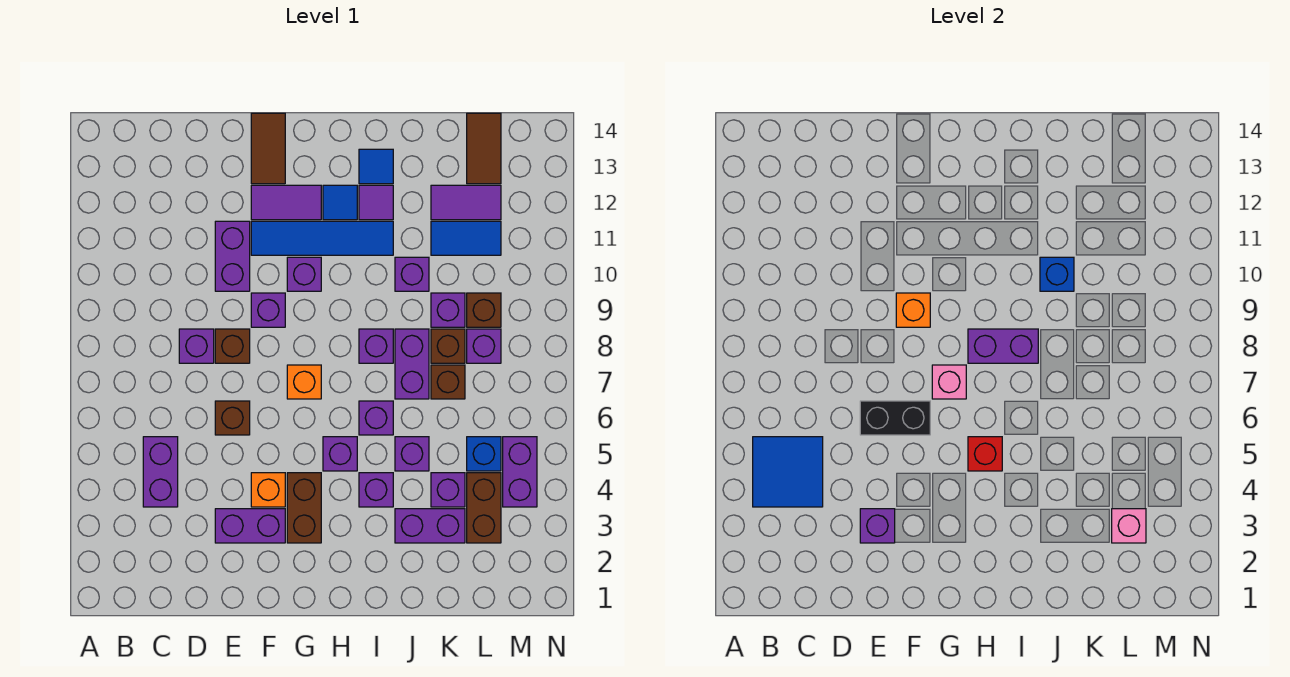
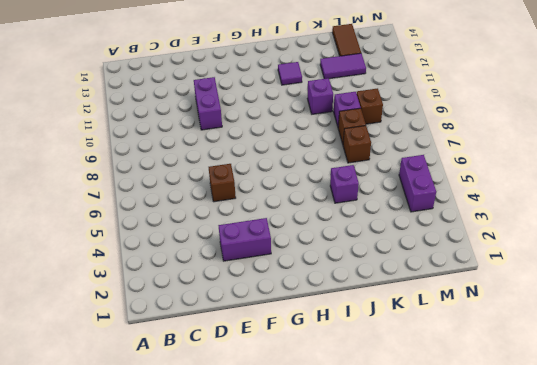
none -> purple 1x2 brick [143,437,178,507]
none -> purple 1x1 brick [179,329,214,363]
none -> brown 1x1 brick [215,329,250,363]
none -> orange 1x1 brick [251,473,285,507]

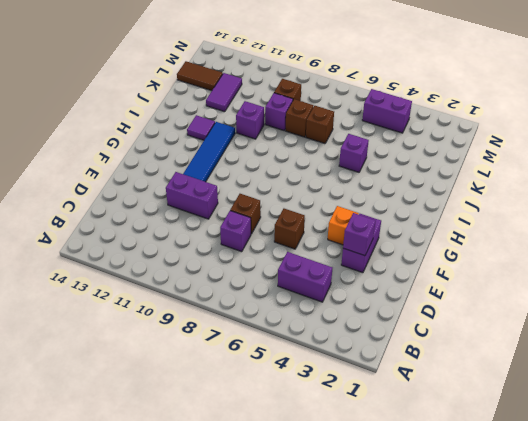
none -> purple 1x1 brick [251,293,285,327]
none -> purple 1x2 tile [251,185,321,220]
none -> brown 1x2 tile [251,113,285,184]
none -> brown 1x2 brick [287,473,321,543]

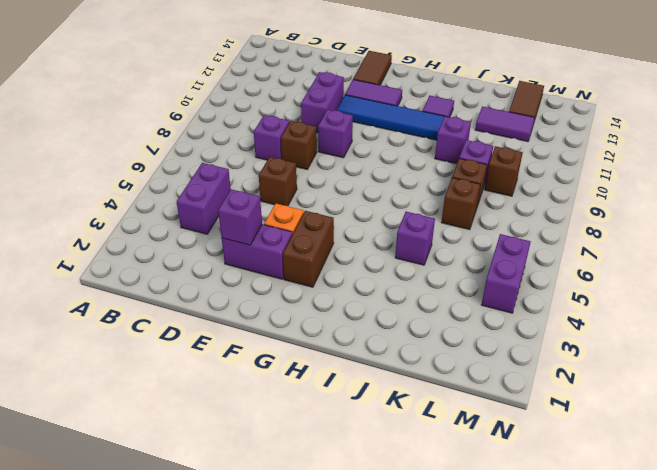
none -> orange 1x1 brick [287,365,321,399]
none -> purple 1x1 brick [287,257,321,291]
none -> purple 1x1 brick [323,437,357,471]
none -> blue 1x1 tile [323,185,357,220]

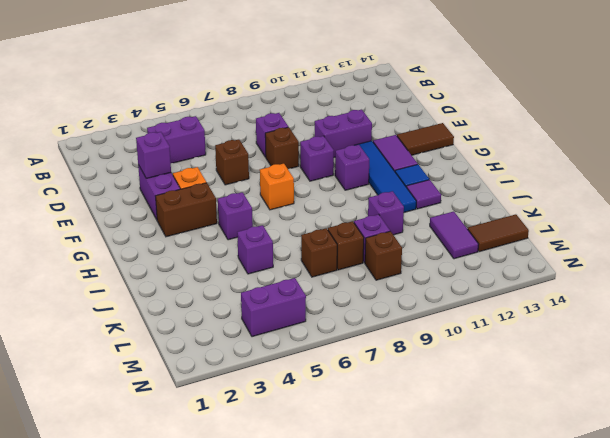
none -> purple 1x1 brick [359,473,393,507]
none -> purple 1x1 brick [359,401,393,435]
none -> purple 1x1 brick [359,329,393,363]
none -> blue 1x1 tile [359,149,393,184]

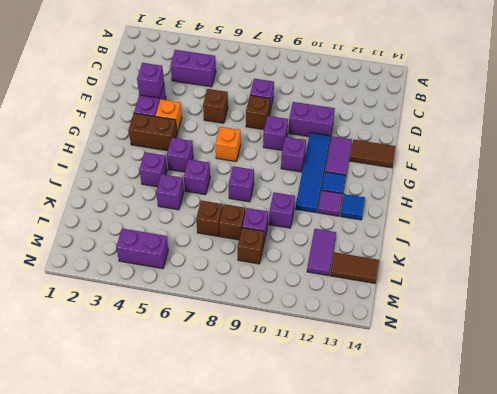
none -> purple 1x2 brick [395,509,465,543]
none -> purple 1x2 brick [395,329,429,399]
none -> purple 1x1 brick [431,473,465,507]
none -> blue 1x2 tile [431,221,501,255]

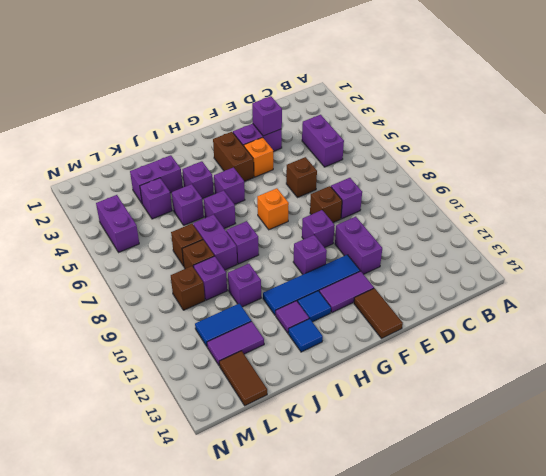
none -> brown 1x2 brick [467,473,501,543]
none -> blue 1x1 brick [467,437,501,471]
none -> purple 1x1 brick [467,329,501,363]
none -> blue 2x2 tile [753,437,823,507]

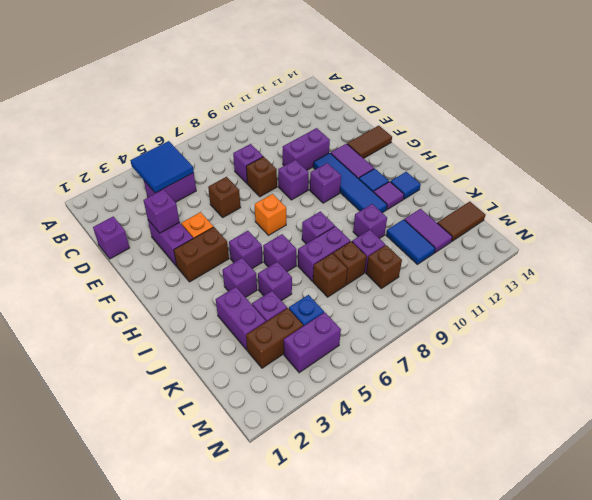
purple 1x1 brick [93,217,130,259] -> purple 1x1 brick moved to [467,329,501,363]
none -> black 1x2 brick [860,401,930,435]
none -> orange 1x1 brick [896,293,930,327]
none -> pink 1x1 brick [932,365,966,399]
none -> red 1x1 brick [968,437,1002,471]

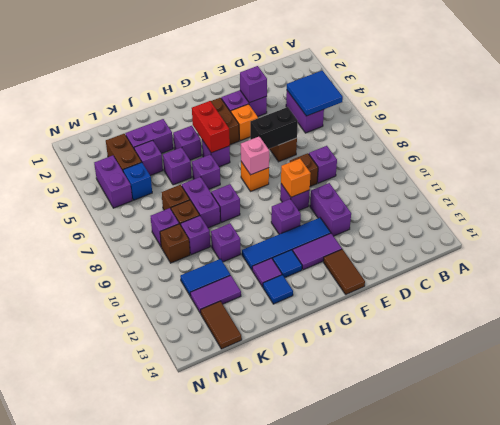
red 1x2 brick [192,101,230,153] -> red 1x1 brick [968,437,1002,471]
none -> purple 1x2 brick [968,329,1038,363]
none -> blue 1x1 brick [1040,257,1074,291]
none -> pink 1x1 brick [1112,509,1146,543]

